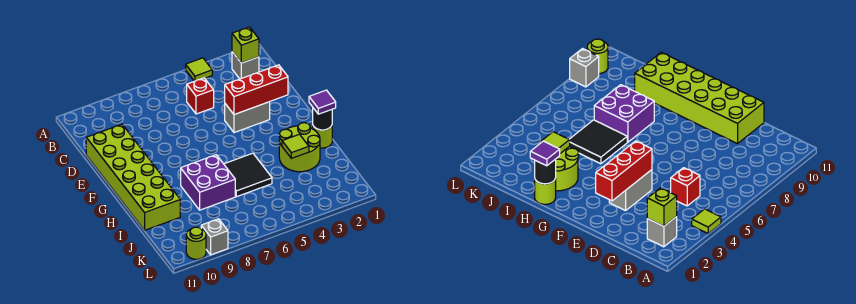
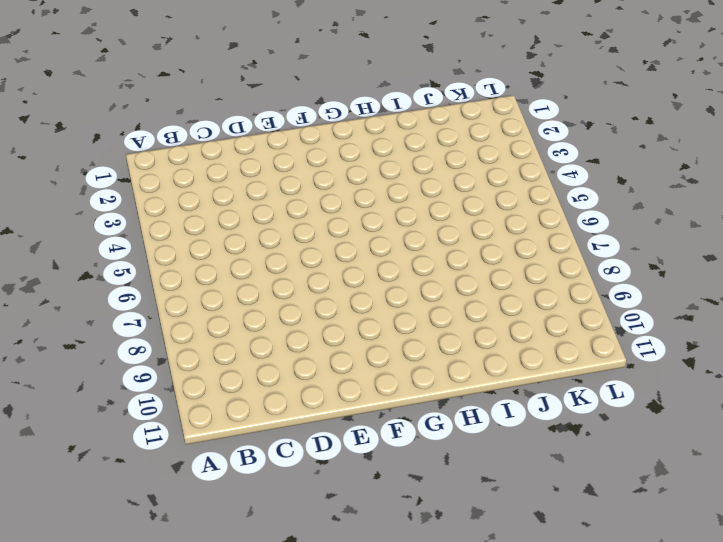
none -> lime 1x1 tile [186,58,212,81]
none -> grey 1x1 brick [232,52,259,79]
none -> red 1x1 brick [187,78,214,114]

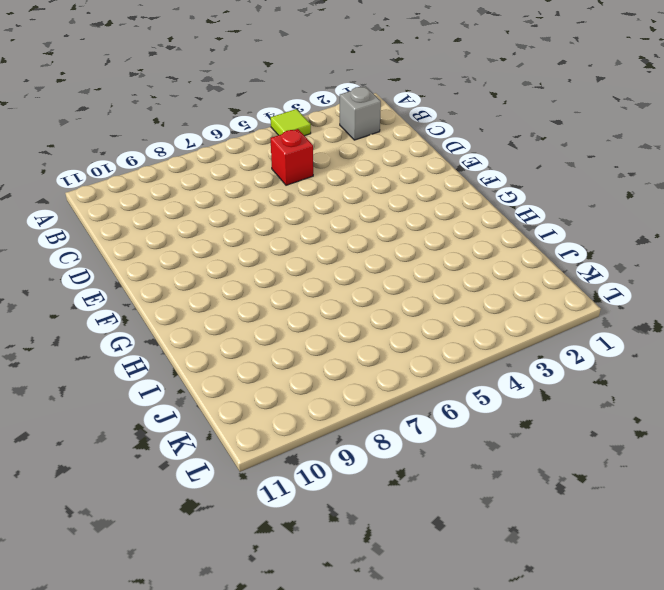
none -> lime 2x6 brick [86,124,180,230]
none -> grey 1x2 brick [225,102,270,133]
none -> lime 1x1 round brick [313,126,332,148]

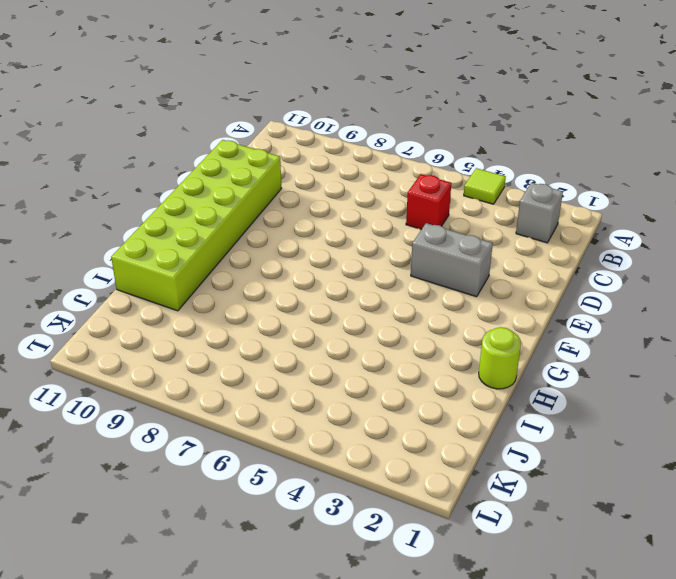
none -> lime 2x2 round brick [279,123,320,172]
none -> black 2x2 tile [224,153,272,197]
none -> purple 2x2 brick [181,155,235,210]

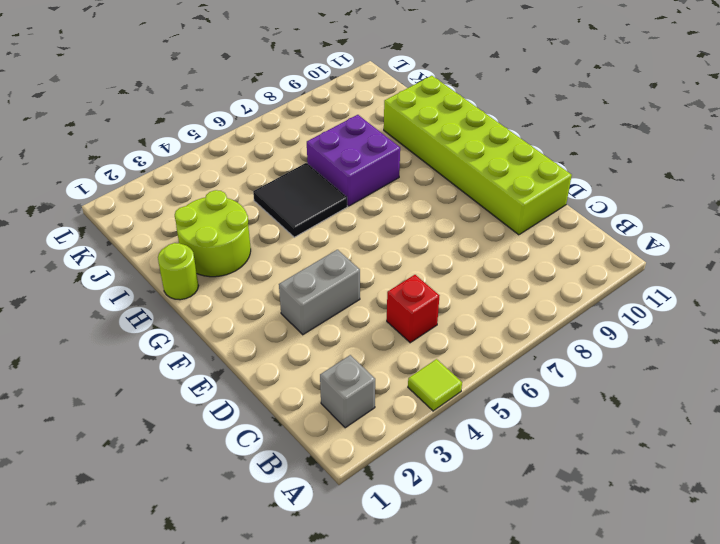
none -> grey 1x1 brick [201,219,228,255]
none -> lime 1x1 round brick [186,227,206,259]
none -> lime 1x1 brick [232,27,259,63]

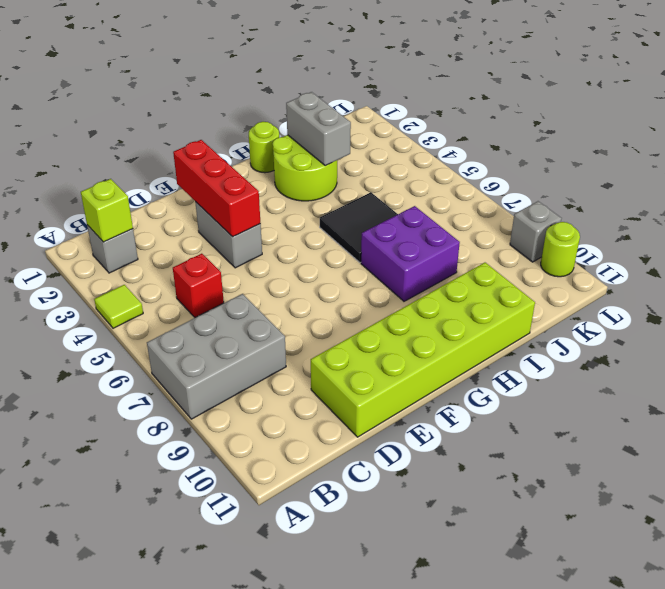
grey 2x3 brick [147,294,286,419] -> none
grey 1x2 brick [286,92,351,166] -> lime 1x1 tile [282,134,309,158]
none -> black 1x1 round brick [313,108,332,130]
none -> purple 1x1 tile [309,90,336,114]

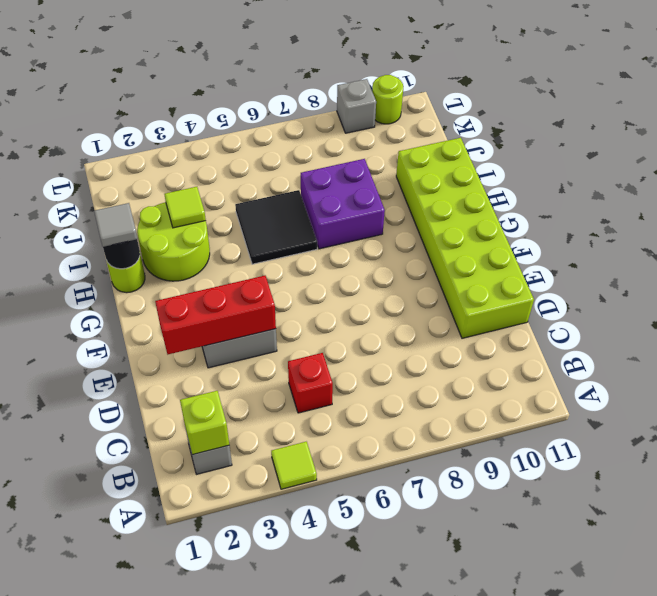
grey 1x1 tile [94,203,138,247] -> purple 1x1 tile [309,90,336,114]

